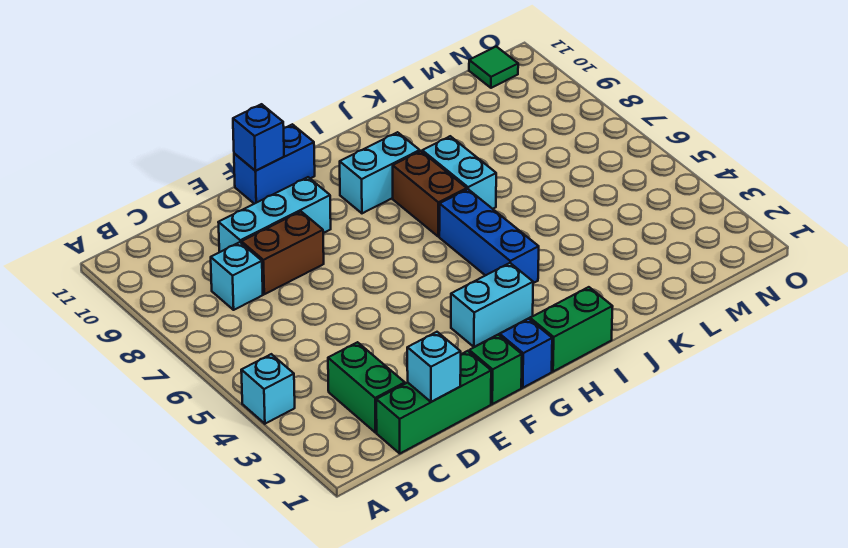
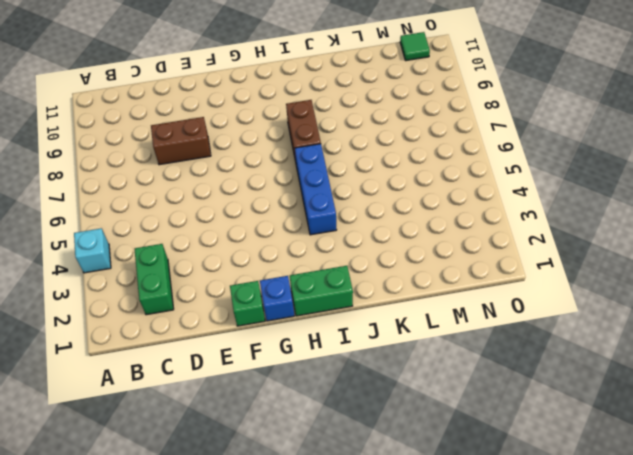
none -> green 1x3 brick [376,351,491,453]
none -> cyan 1x1 brick [211,242,263,310]
none -> cyan 1x3 brick [218,177,331,252]

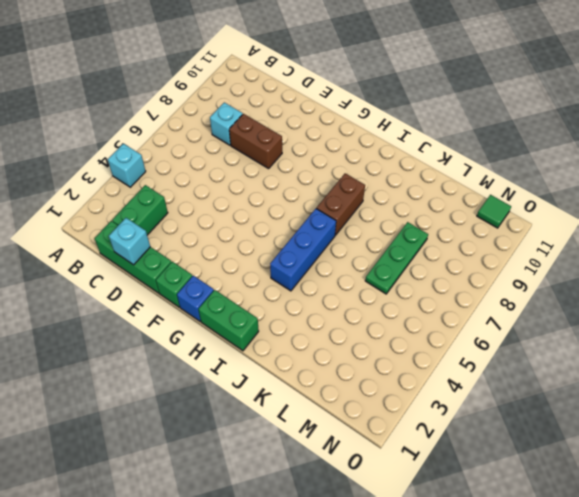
green 1x3 plate [365,222,428,294] -> none
none -> cyan 1x3 brick [218,177,331,252]
none -> blue 1x2 brick [234,124,315,204]
none -> cyan 1x2 brick [451,263,533,347]

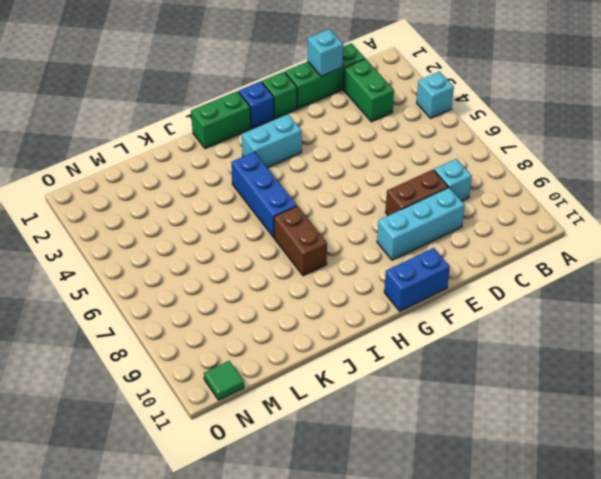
none -> cyan 1x2 brick [340,132,420,213]
none -> cyan 1x2 brick [422,136,496,209]
none -> blue 1x1 brick [233,104,284,171]

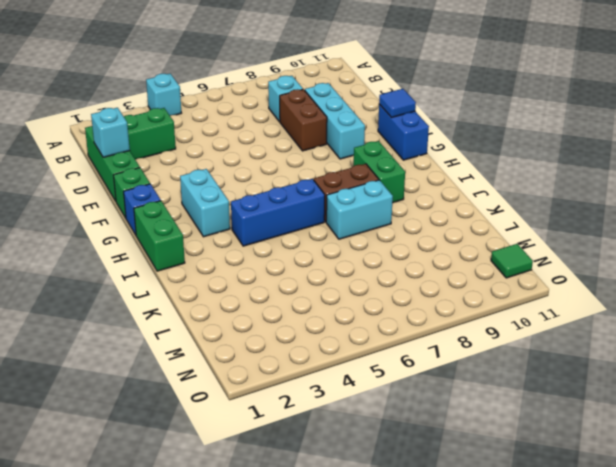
blue 1x1 tile [379,89,416,118] -> blue 1x1 brick [233,104,284,171]
green 1x2 brick [353,141,405,203] -> cyan 1x2 brick [340,132,420,213]

